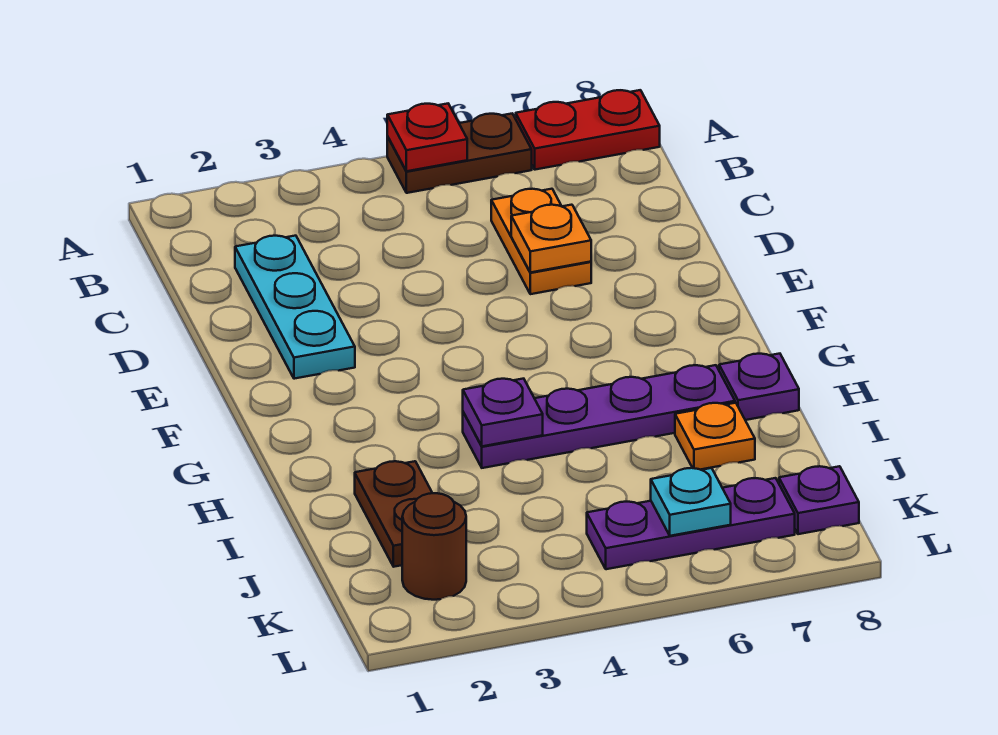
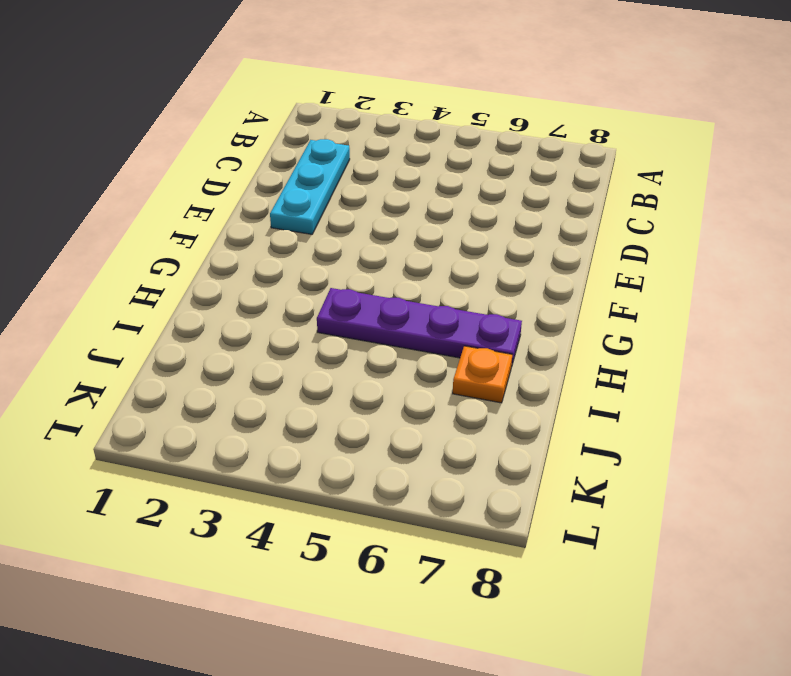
none -> brown 1x2 plate [387,114,532,193]
none -> red 1x2 plate [516,90,660,170]
none -> orange 1x2 plate [491,189,591,294]

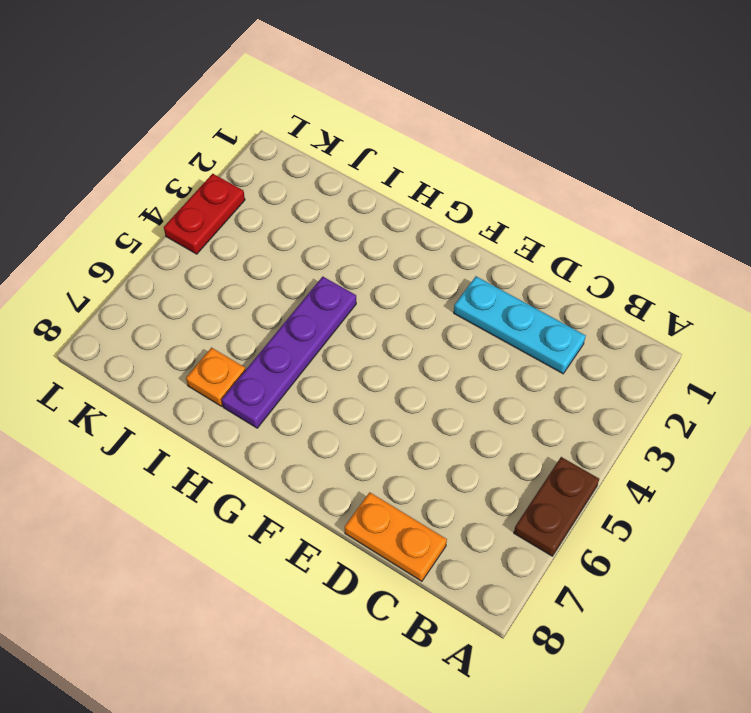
orange 1x2 plate [345,492,447,581] -> orange 1x2 plate moved to [491,189,591,294]
red 1x2 plate [164,174,245,254] -> red 1x2 plate moved to [516,90,660,170]
none -> purple 1x1 plate [719,354,799,420]
none -> brown 1x2 plate [355,461,432,567]
none -> brown 1x1 round brick [402,493,466,600]

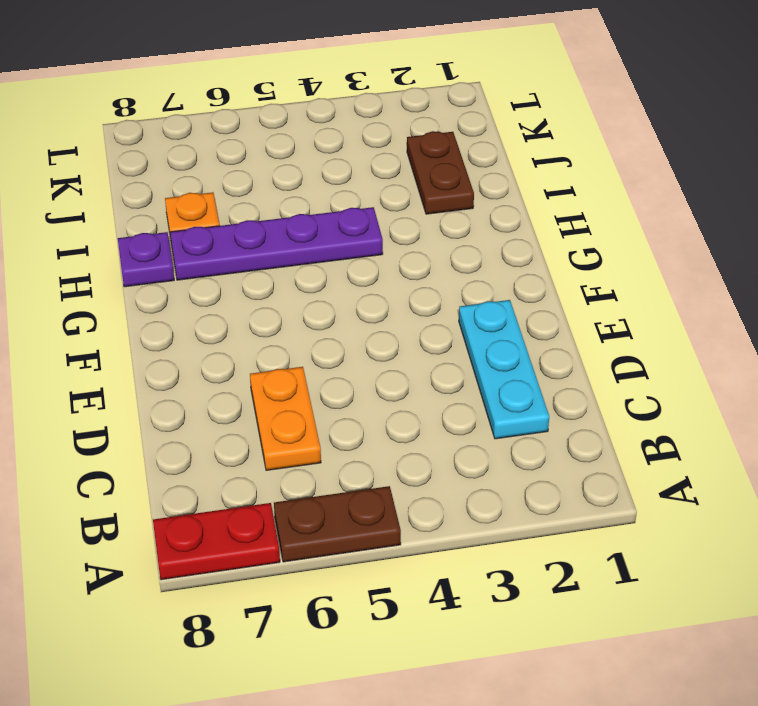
none -> brown 1x1 round brick [402,493,466,600]
none -> purple 1x3 plate [587,478,795,569]
none -> purple 1x1 plate [779,466,859,534]

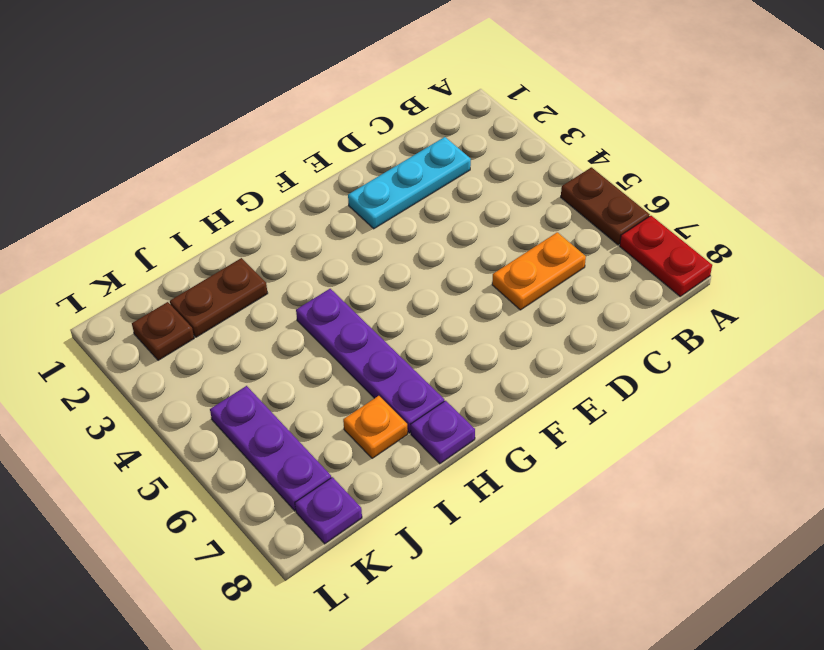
brown 1x1 plate [132,302,194,360] -> brown 1x1 round brick [402,493,466,600]
none -> red 1x1 plate [387,104,467,171]
none -> orange 1x1 plate [511,205,591,272]
none -> purple 1x1 plate [463,379,543,446]

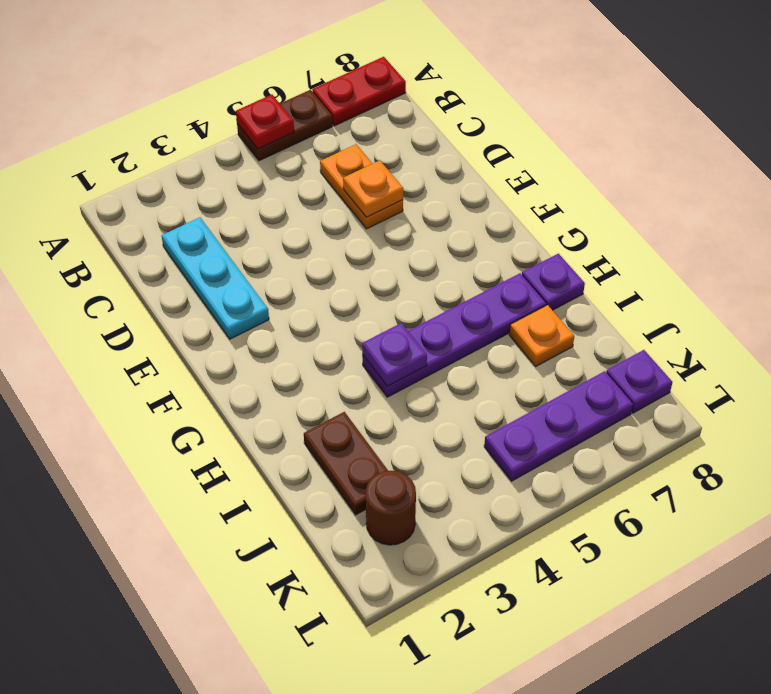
none -> cyan 1x1 plate [651,468,731,536]

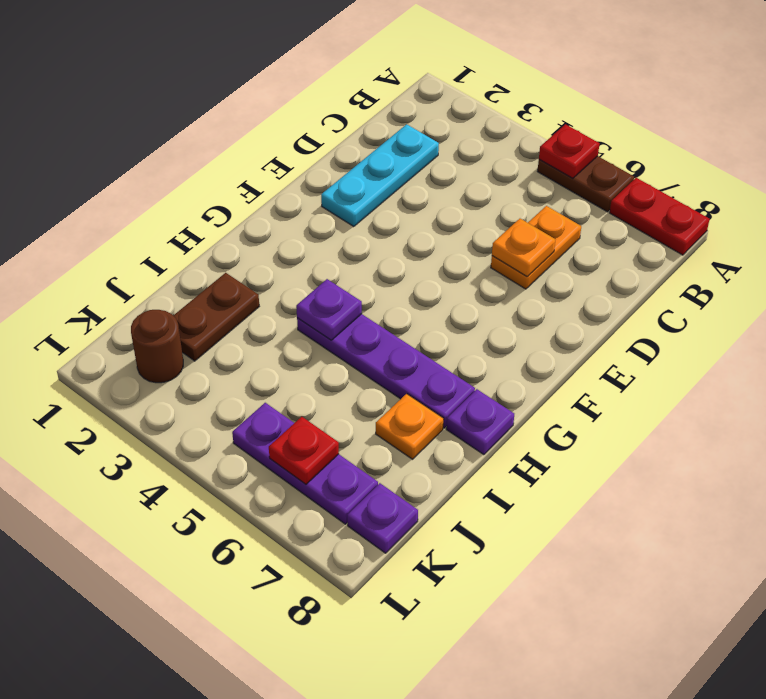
red 1x1 plate [269,417,339,484] -> cyan 1x1 plate [651,468,731,536]

